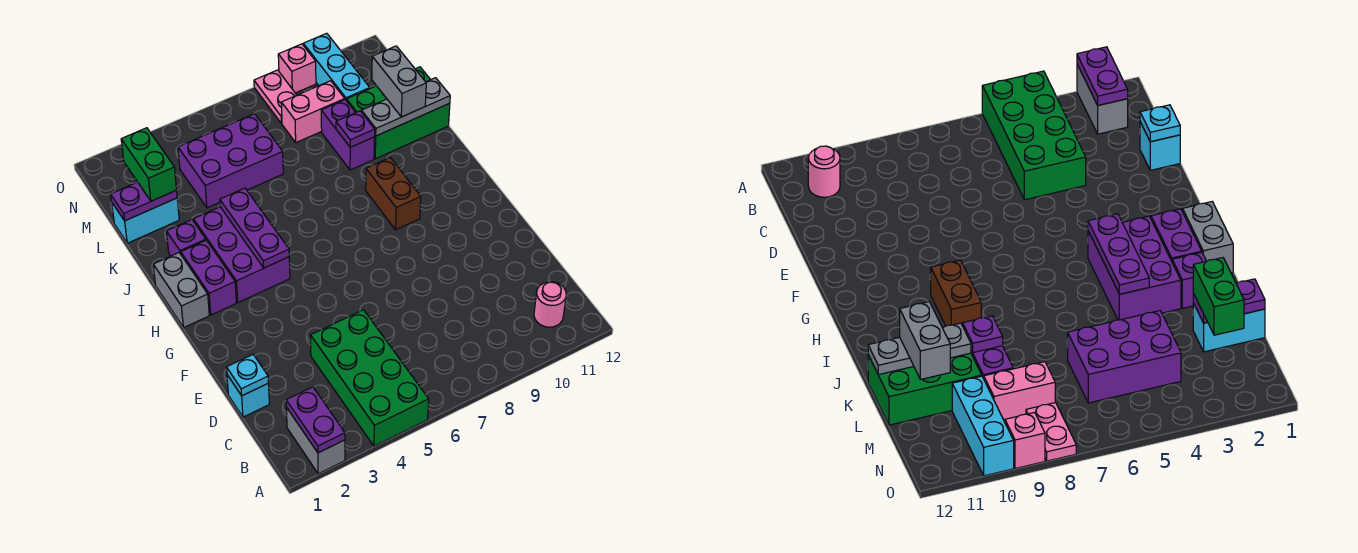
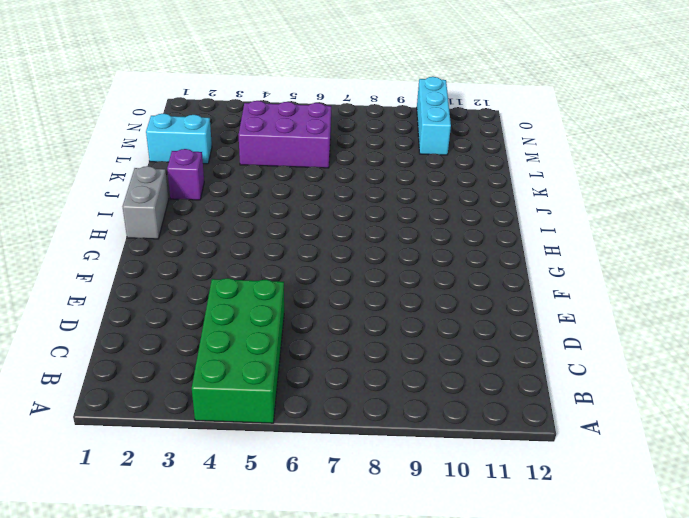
none -> grey 1x2 brick [286,407,345,474]
none -> pink 1x1 round brick [534,282,566,327]
none -> cyan 1x1 brick [227,375,269,417]

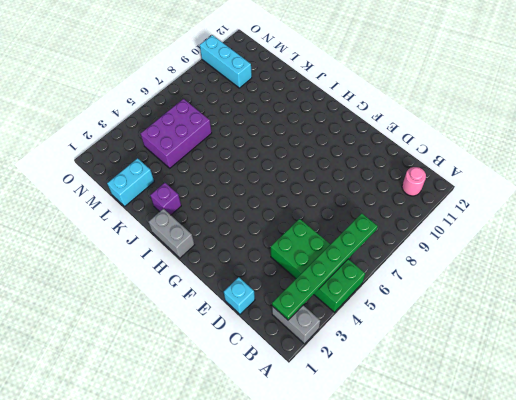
green 1x6 plate [272,213,378,320] -> purple 1x2 plate [286,387,345,453]
none -> purple 1x2 brick [181,240,236,315]
none -> purple 2x3 brick [193,207,290,302]
none -> brown 1x2 brick [366,158,421,230]

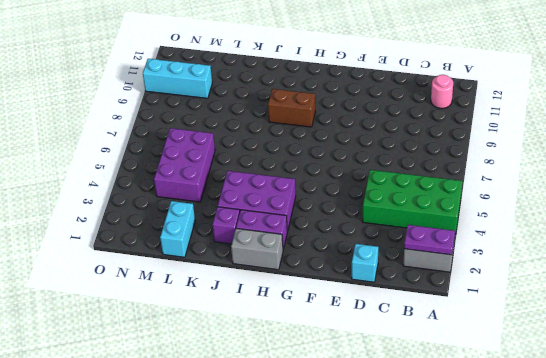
none -> purple 1x2 brick [321,100,375,170]
none -> green 2x3 brick [347,67,450,159]
none -> pink 1x2 brick [281,81,345,143]

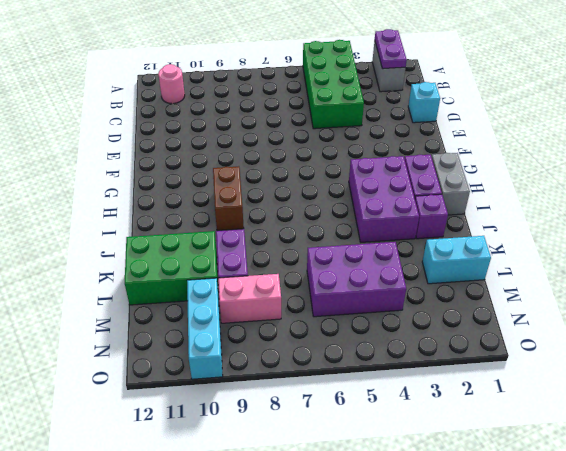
none -> pink 1x2 plate [254,70,296,124]
none -> pink 1x1 brick [278,44,316,93]
none -> cyan 1x1 plate [226,355,268,396]

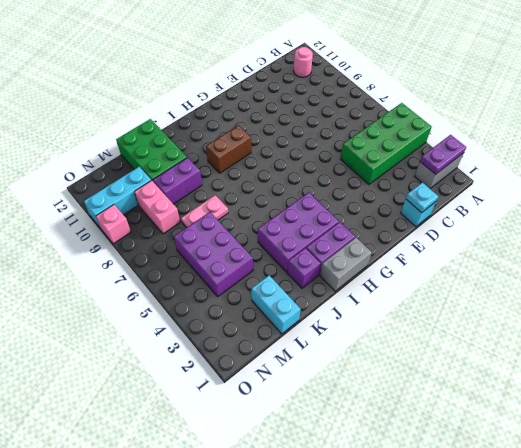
pink 1x2 plate [181,195,228,228] -> pink 1x2 plate moved to [254,70,296,124]
none -> purple 1x3 plate [220,188,289,268]
none -> purple 1x1 plate [336,111,375,147]
none -> grey 1x3 plate [362,78,450,136]

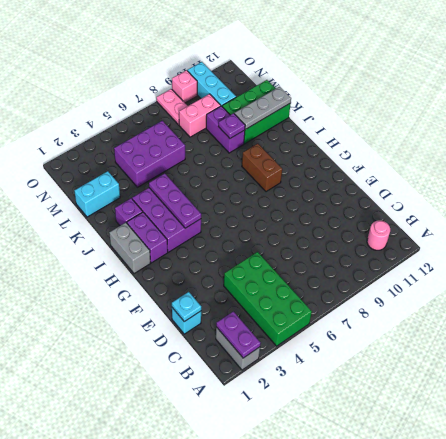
none -> purple 1x2 plate [111,182,177,221]
none -> grey 1x2 brick [372,46,426,117]
none -> green 1x2 brick [121,128,177,201]

